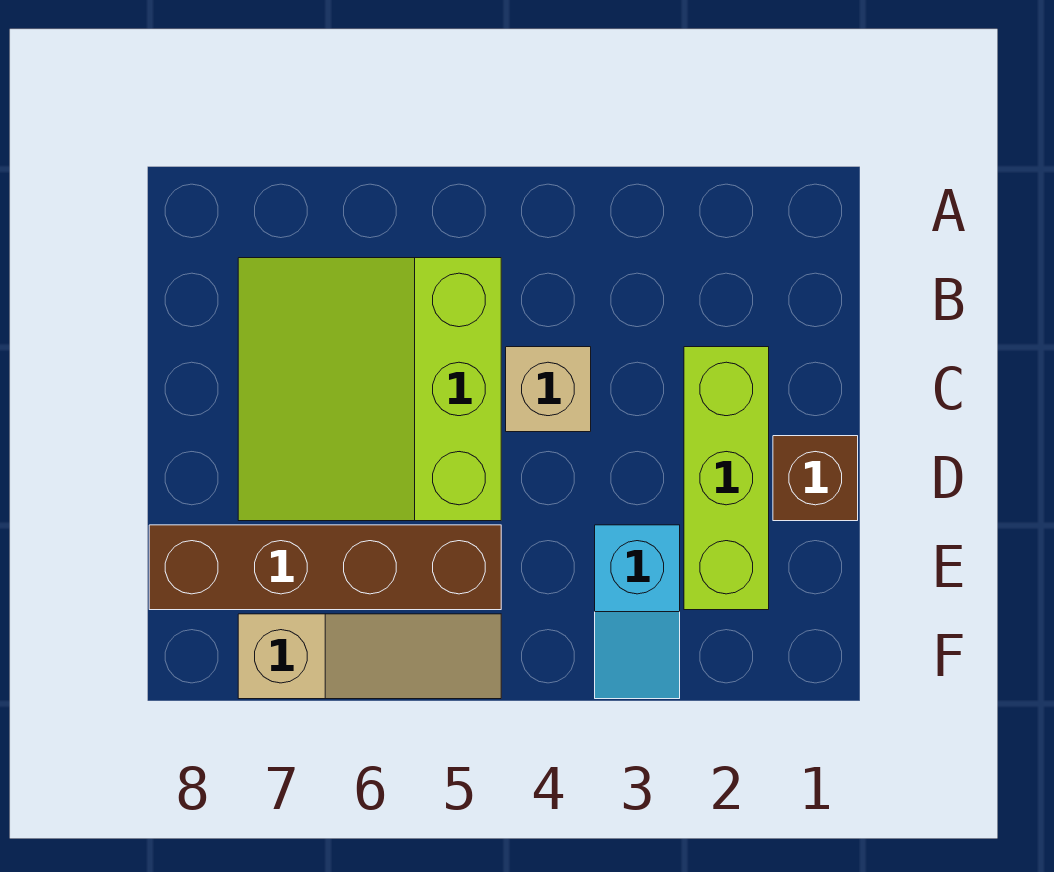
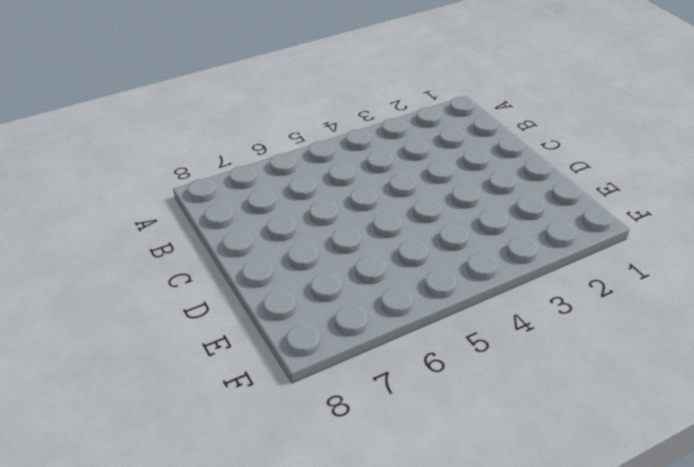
none -> lime 3x3 slope [238,258,501,521]
none -> lime 1x3 brick [684,347,769,610]

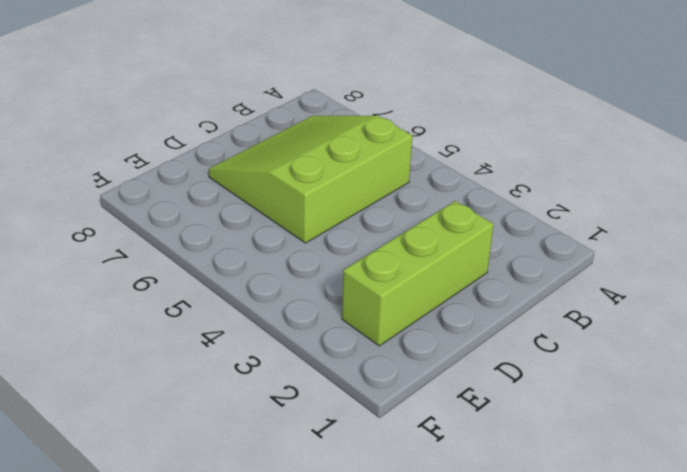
none -> tan 1x1 brick [506,347,591,432]
none -> brown 1x1 brick [773,436,858,521]

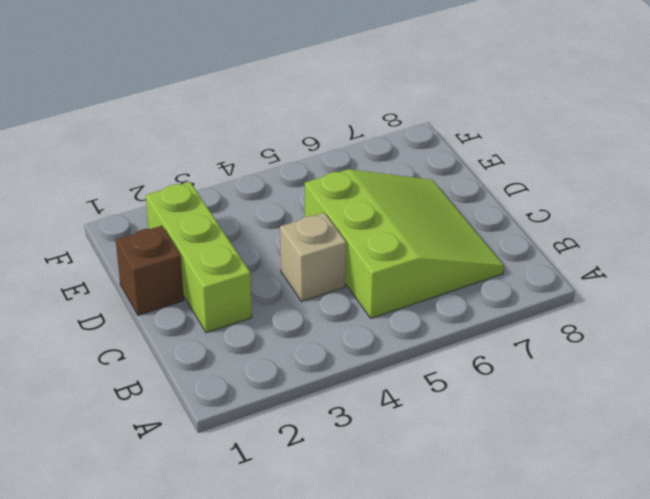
none -> cyan 1x2 slope [595,525,680,699]
none -> brown 1x4 brick [149,525,501,610]

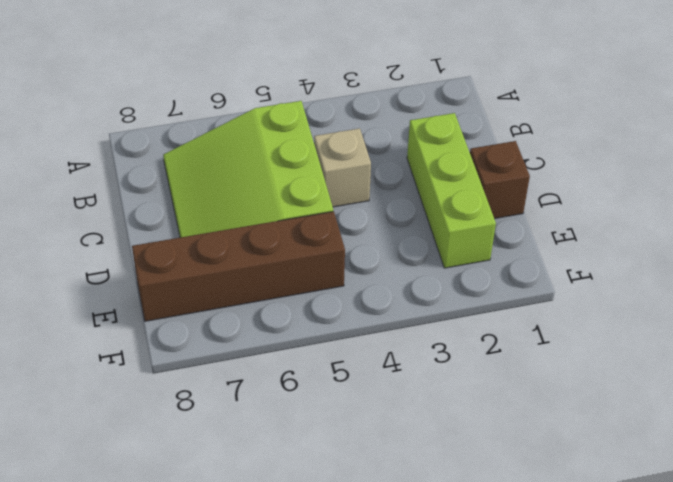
none -> cyan 1x2 slope [595,525,680,699]
none -> tan 1x3 slope [238,614,501,699]

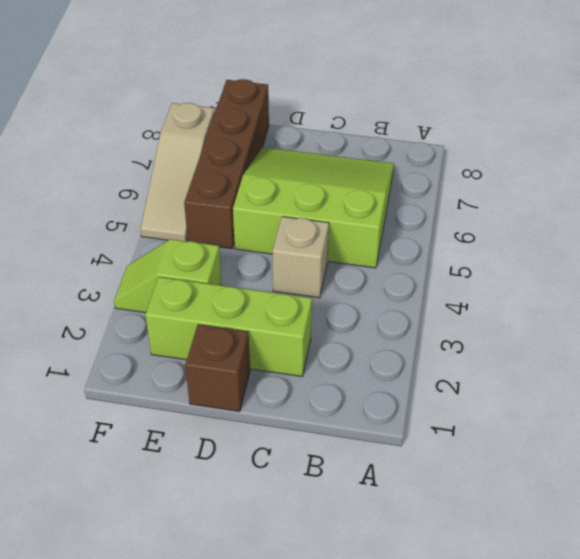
lime 1x2 slope [114,239,222,313] -> cyan 1x2 slope [595,525,680,699]

